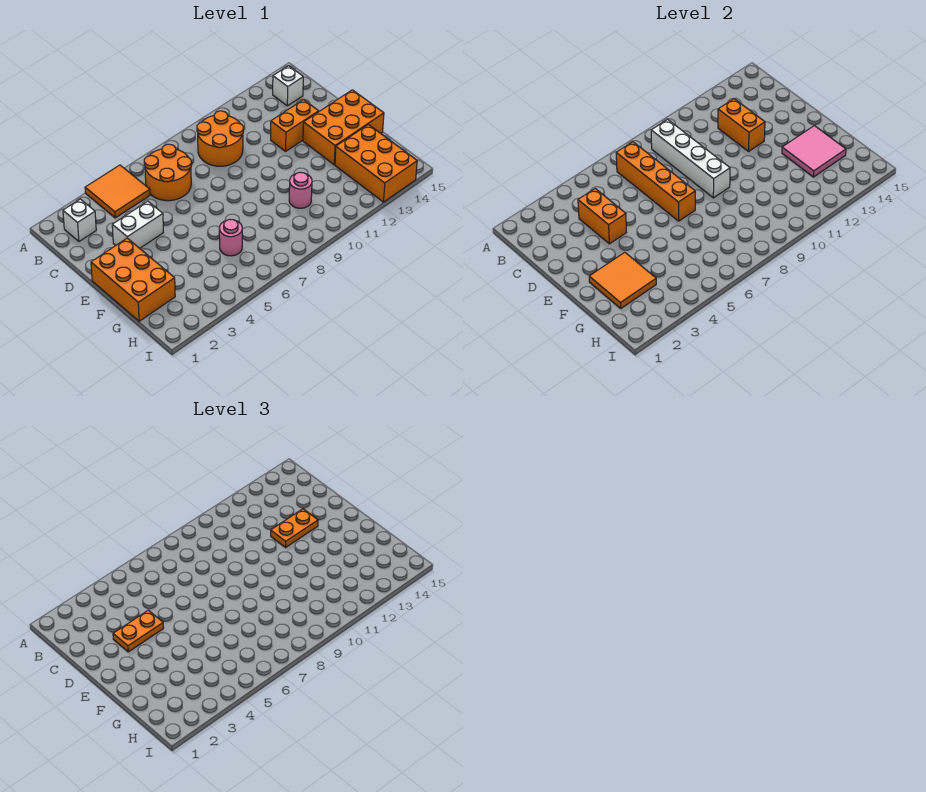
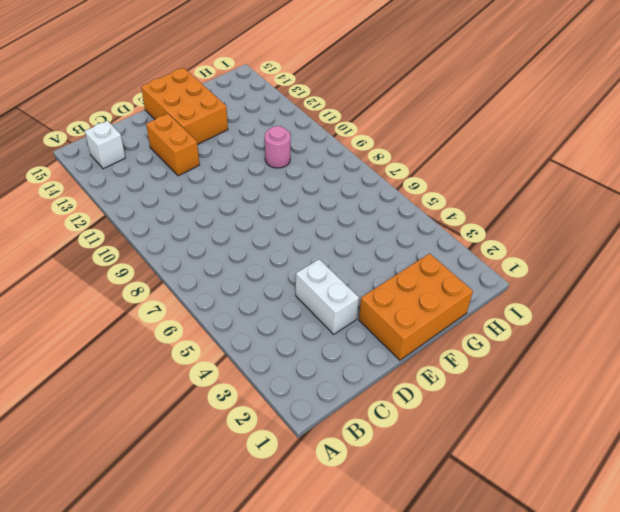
none -> orange 2x2 tile [85,165,150,218]
none -> white 1x1 brick [63,199,96,242]
none -> orange 2x2 round brick [144,144,192,201]

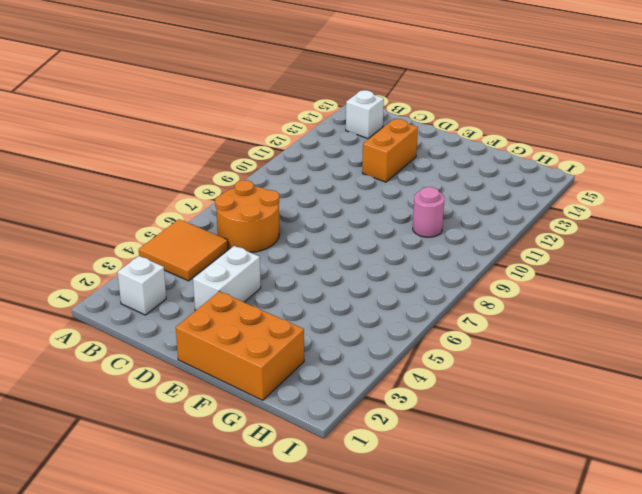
none -> orange 2x2 round brick [197,111,243,166]
none -> orange 2x3 brick [303,90,384,165]
none -> pink 1x1 round brick [219,219,242,256]

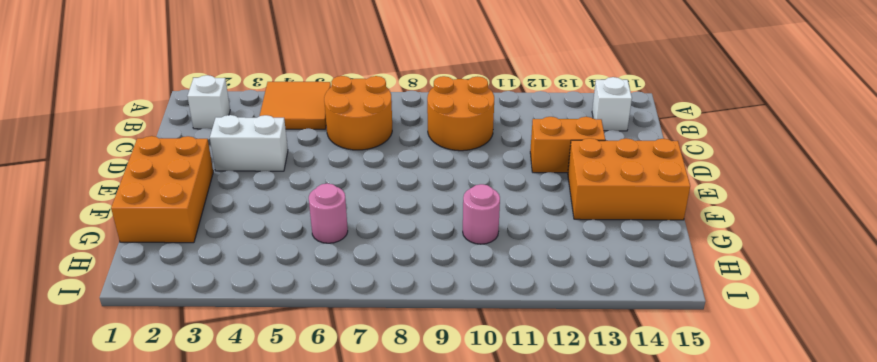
none -> orange 2x3 brick [335,125,417,202]
none -> orange 1x4 brick [616,142,695,221]
none -> white 1x4 brick [651,120,730,198]

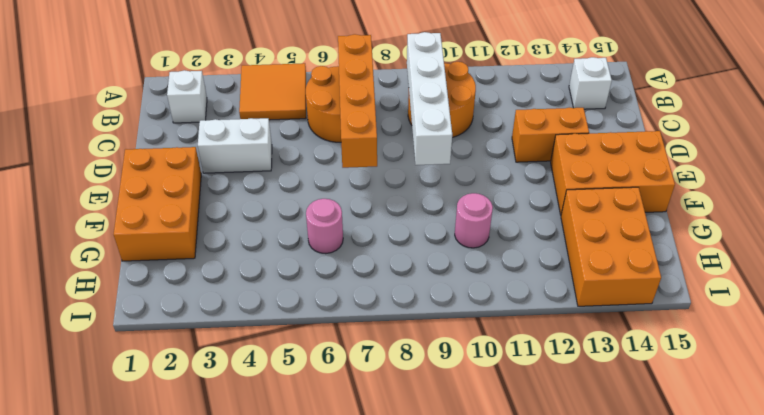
none -> orange 1x2 brick [578,189,626,244]
none -> orange 1x2 brick [718,99,765,151]
none -> orange 2x2 tile [589,252,656,308]

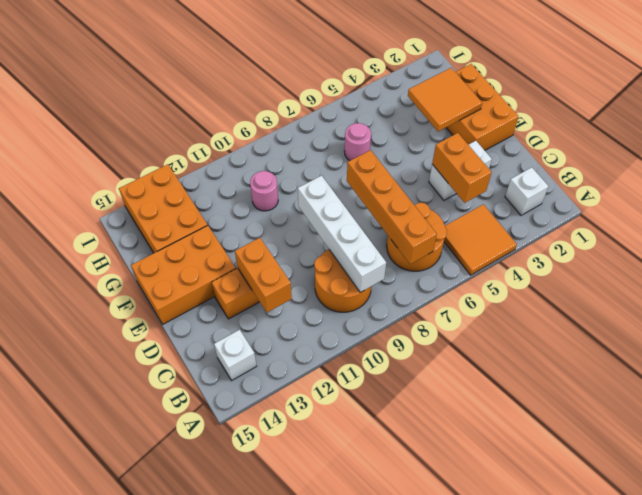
none -> pink 2x2 tile [782,126,846,177]
none -> orange 1x2 plate [113,610,163,652]
none -> orange 1x2 plate [271,509,318,547]

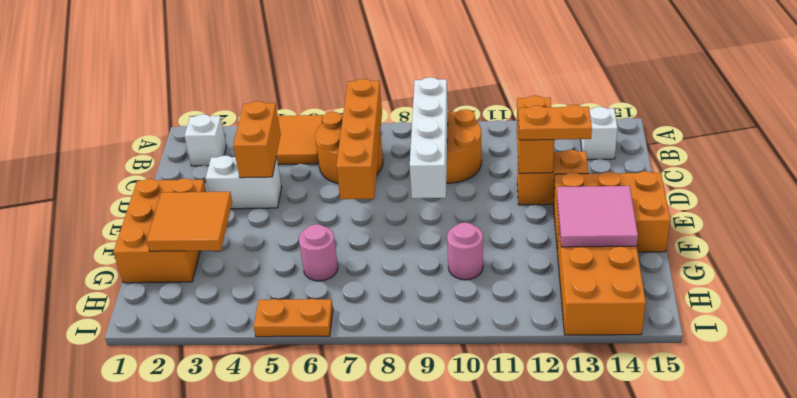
orange 1x2 plate [254,299,333,337] -> orange 1x2 plate moved to [113,610,163,652]

